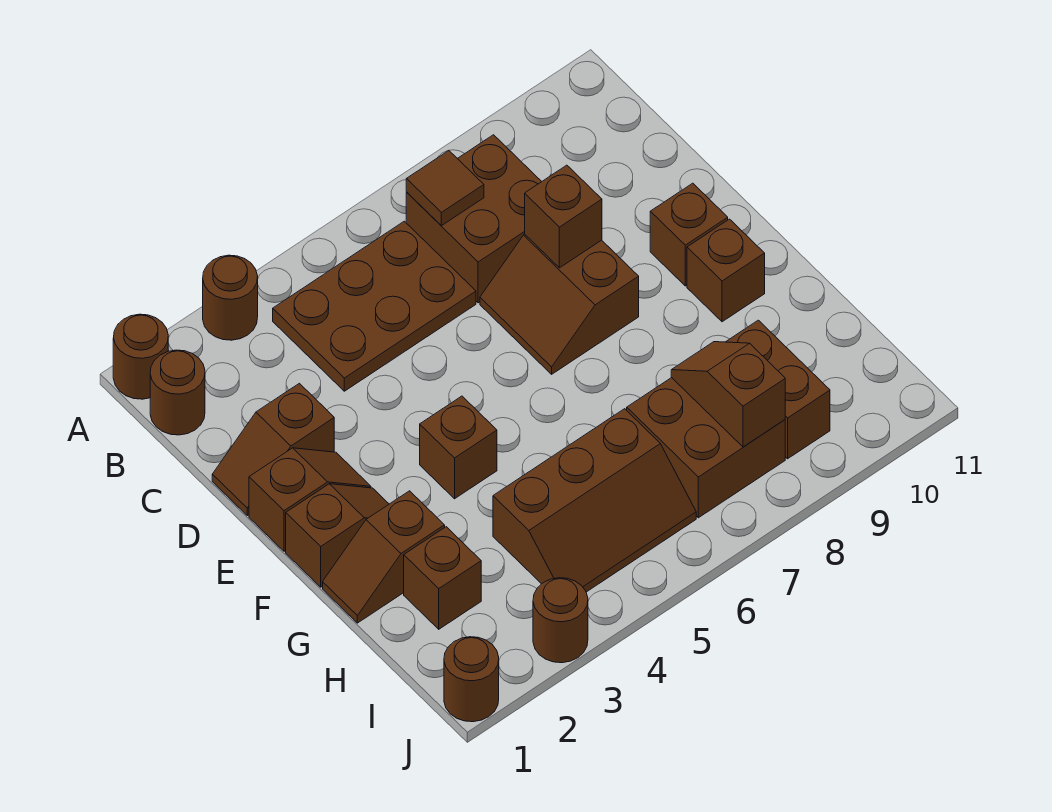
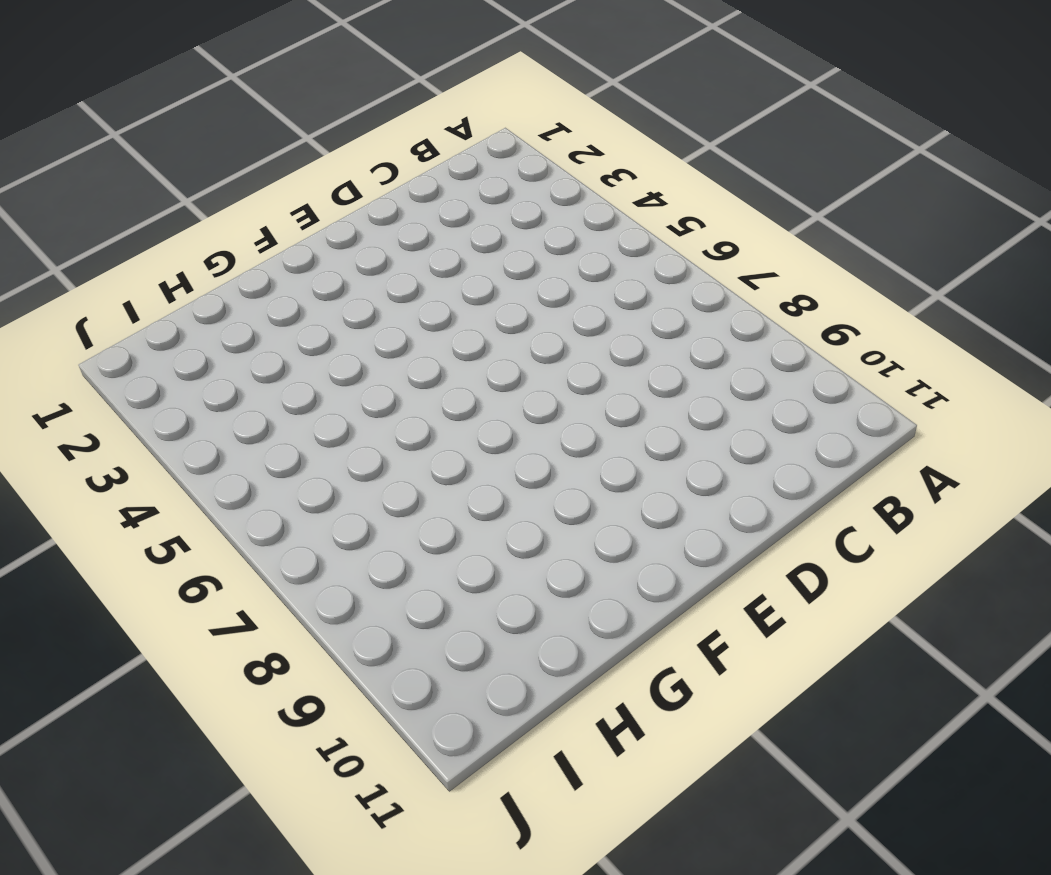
none -> brown 1x1 round brick [113,314,168,399]
none -> brown 1x1 round brick [203,255,258,340]
none -> brown 1x1 round brick [150,350,205,435]

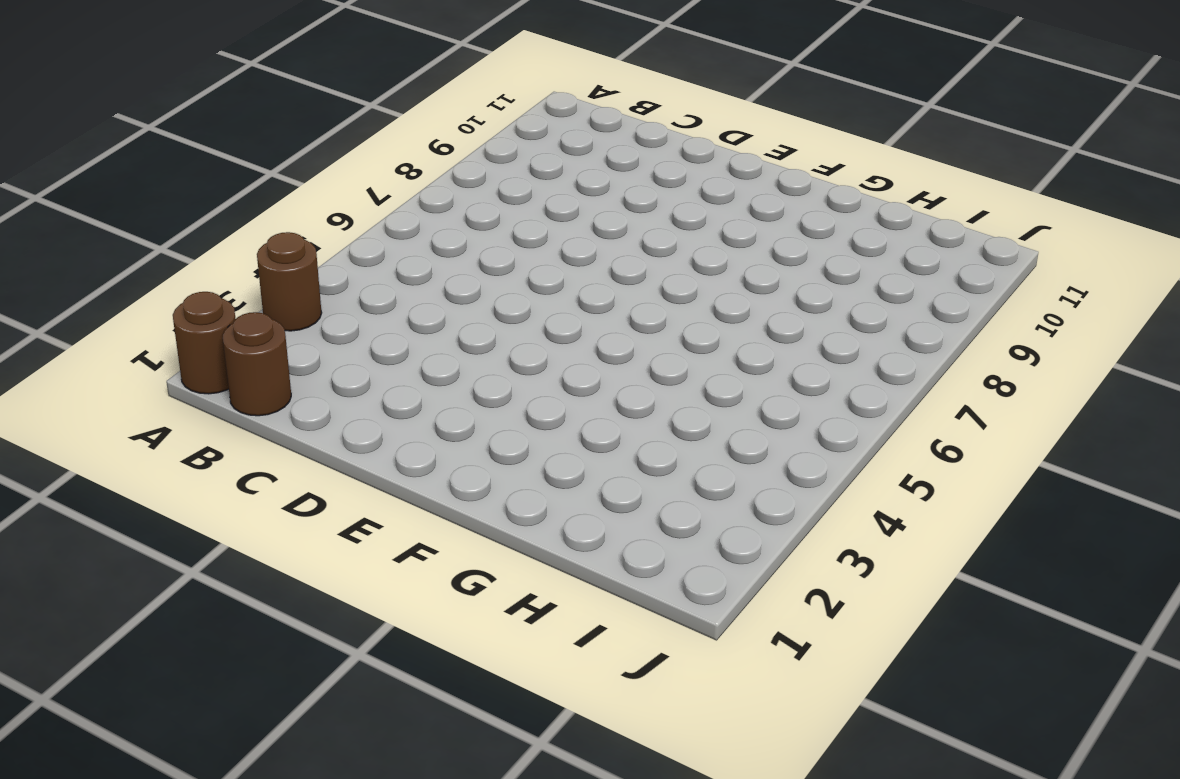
none -> brown 2x3 plate [273,221,476,391]
none -> brown 2x2 brick [406,135,542,303]
none -> brown 1x2 slope [212,383,334,515]

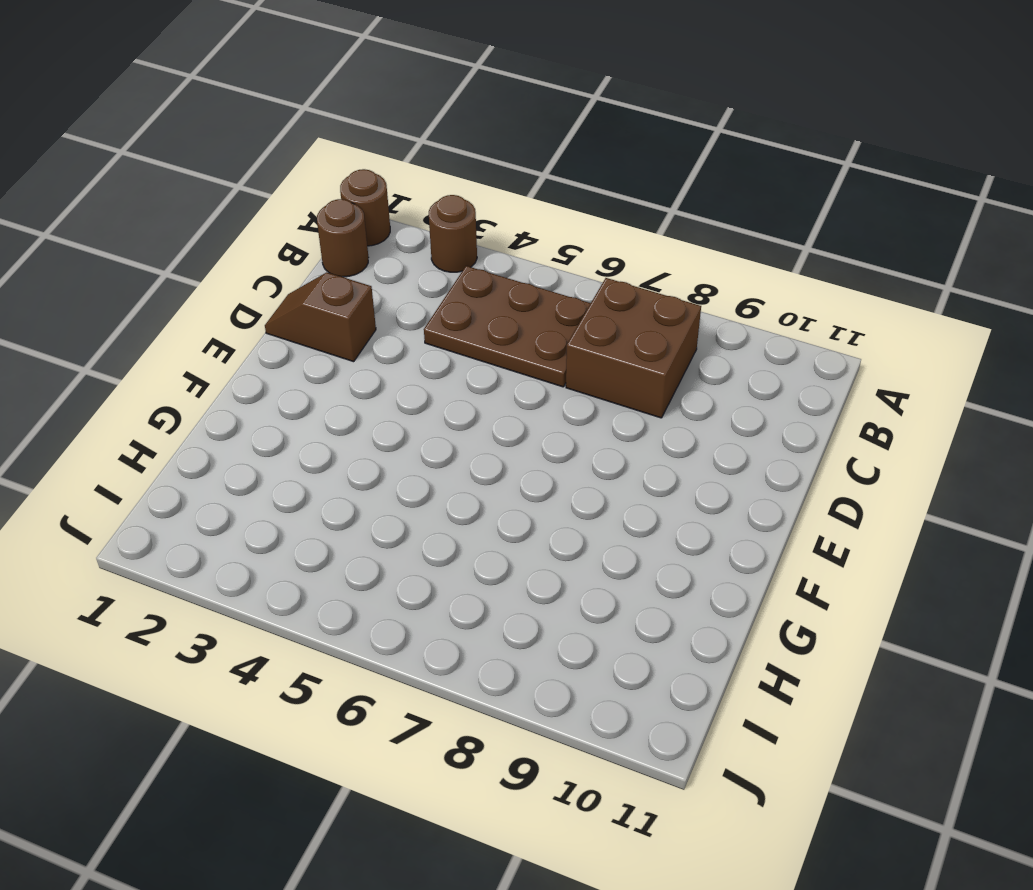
none -> brown 2x2 slope [480,234,639,374]
none -> brown 1x2 slope [249,448,371,551]
none -> brown 1x1 brick [650,183,728,286]

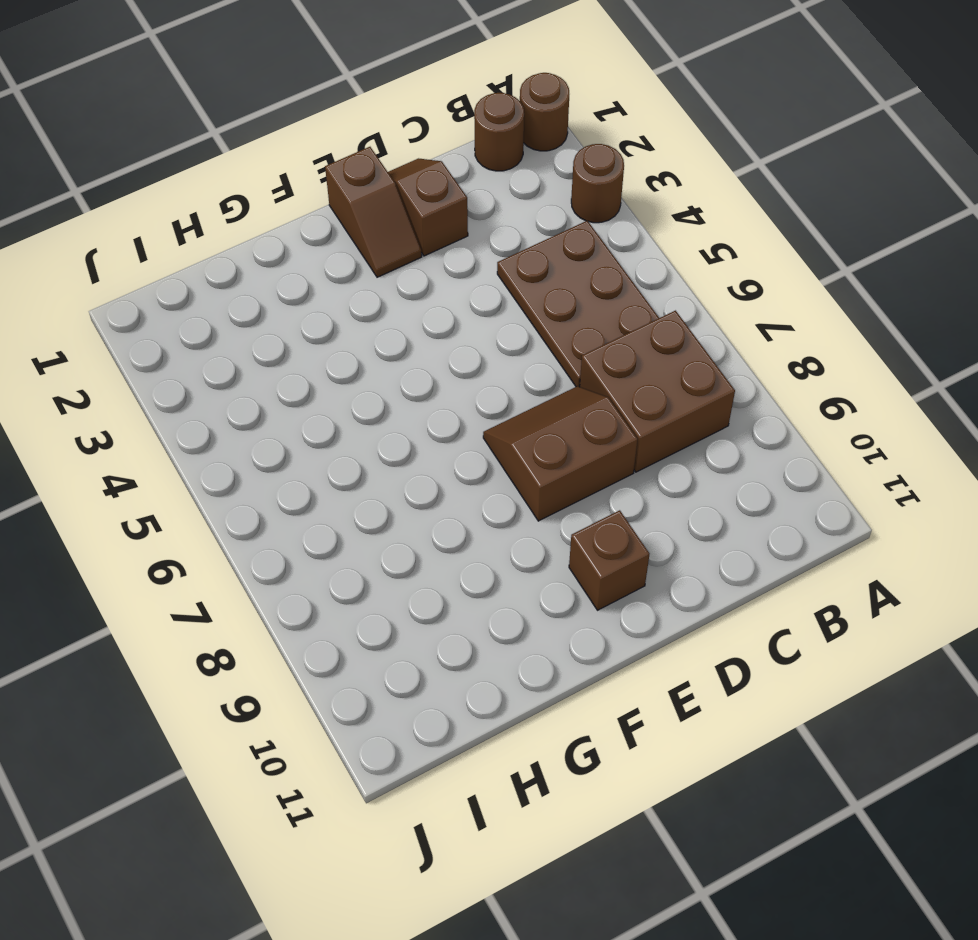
none -> brown 1x2 slope [286,484,389,587]
none -> brown 1x1 brick [420,396,497,499]
none -> brown 1x1 brick [687,219,765,322]

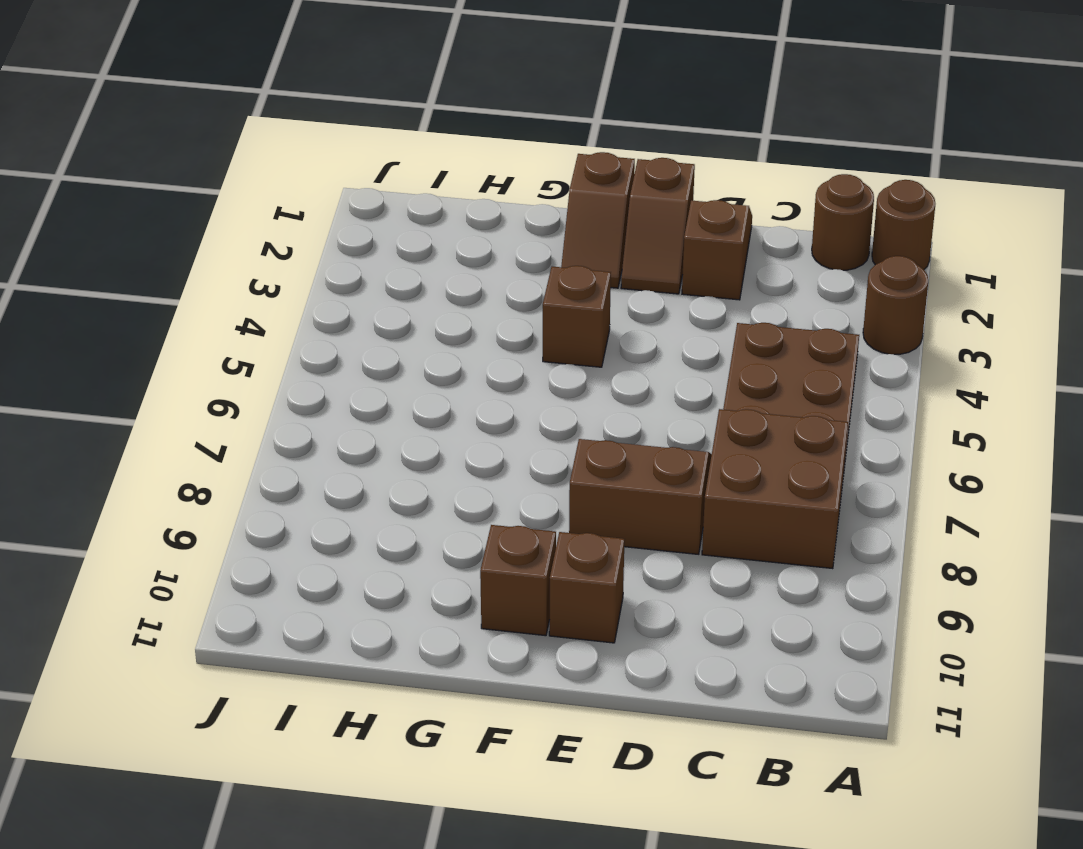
none -> brown 1x2 slope [323,491,445,623]
none -> brown 1x1 brick [404,527,481,629]
none -> brown 2x3 slope [493,409,696,592]

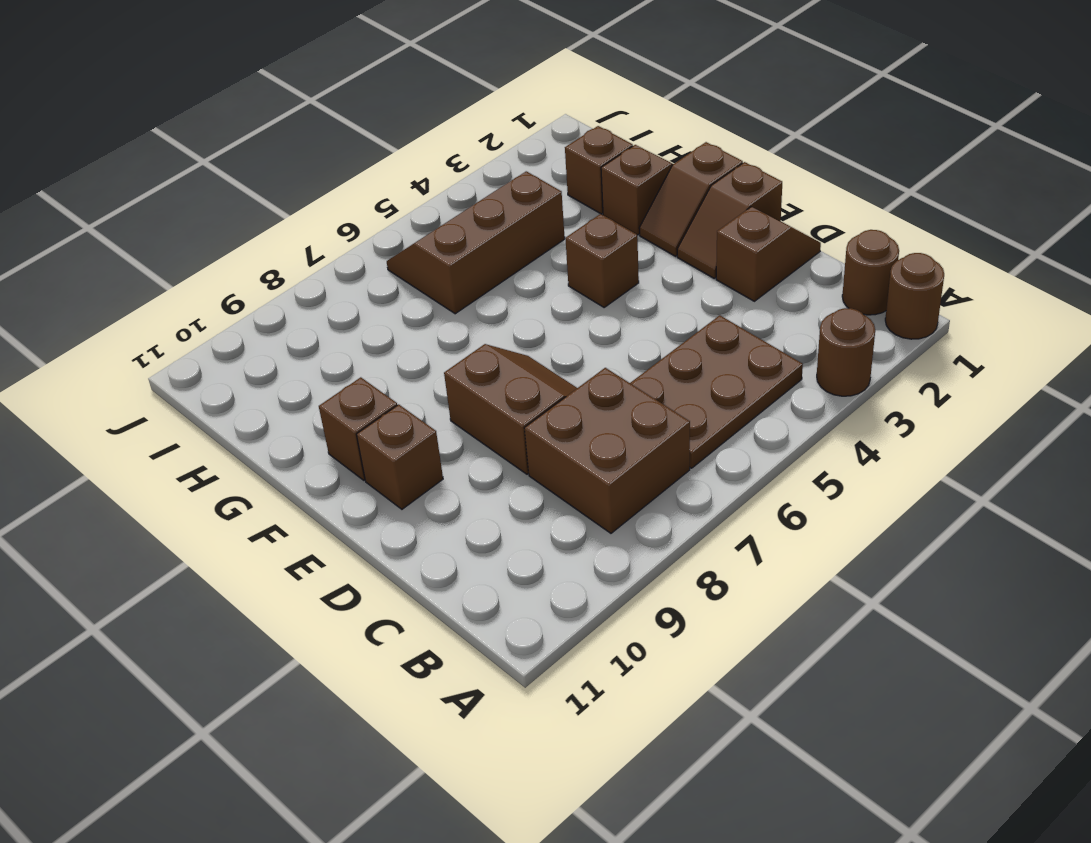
none -> brown 2x2 brick [627,378,785,518]
none -> brown 1x2 brick [726,320,830,459]
none -> brown 1x1 round brick [444,637,499,722]

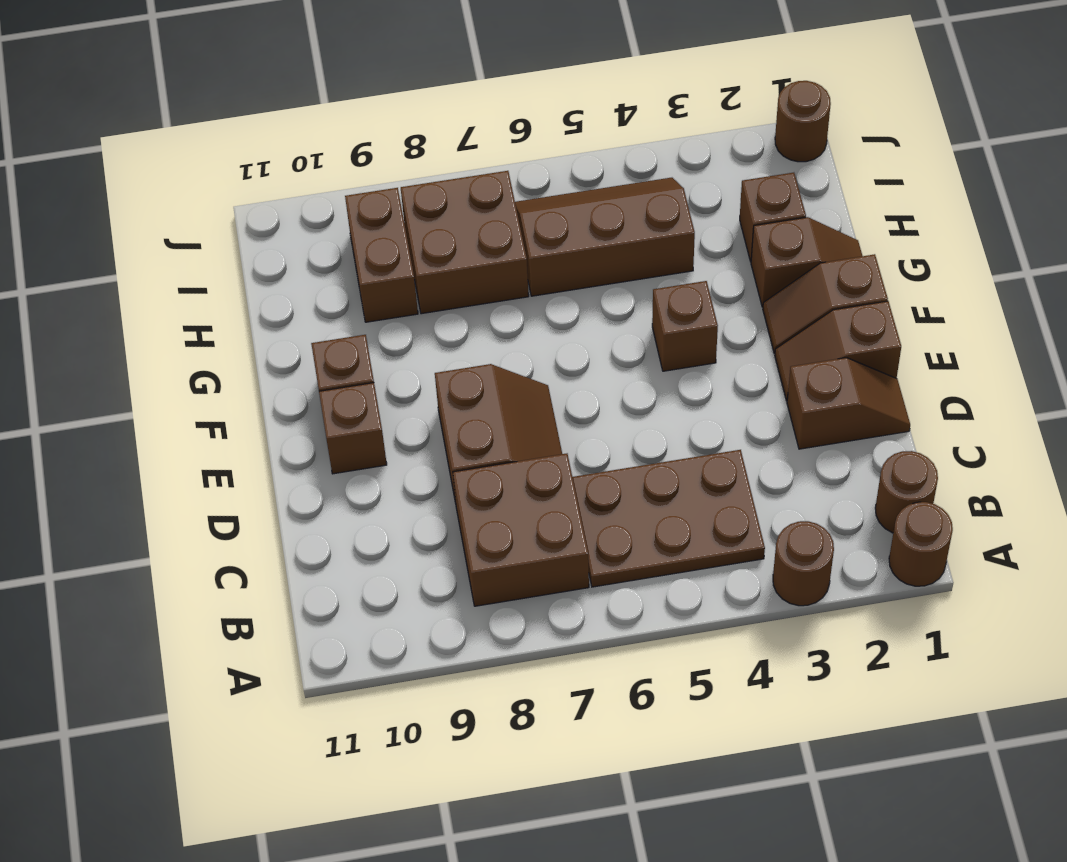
none -> brown 1x1 round brick [533,578,588,663]
none -> brown 1x1 tile [406,151,484,226]
none -> brown 1x1 brick [525,165,602,268]

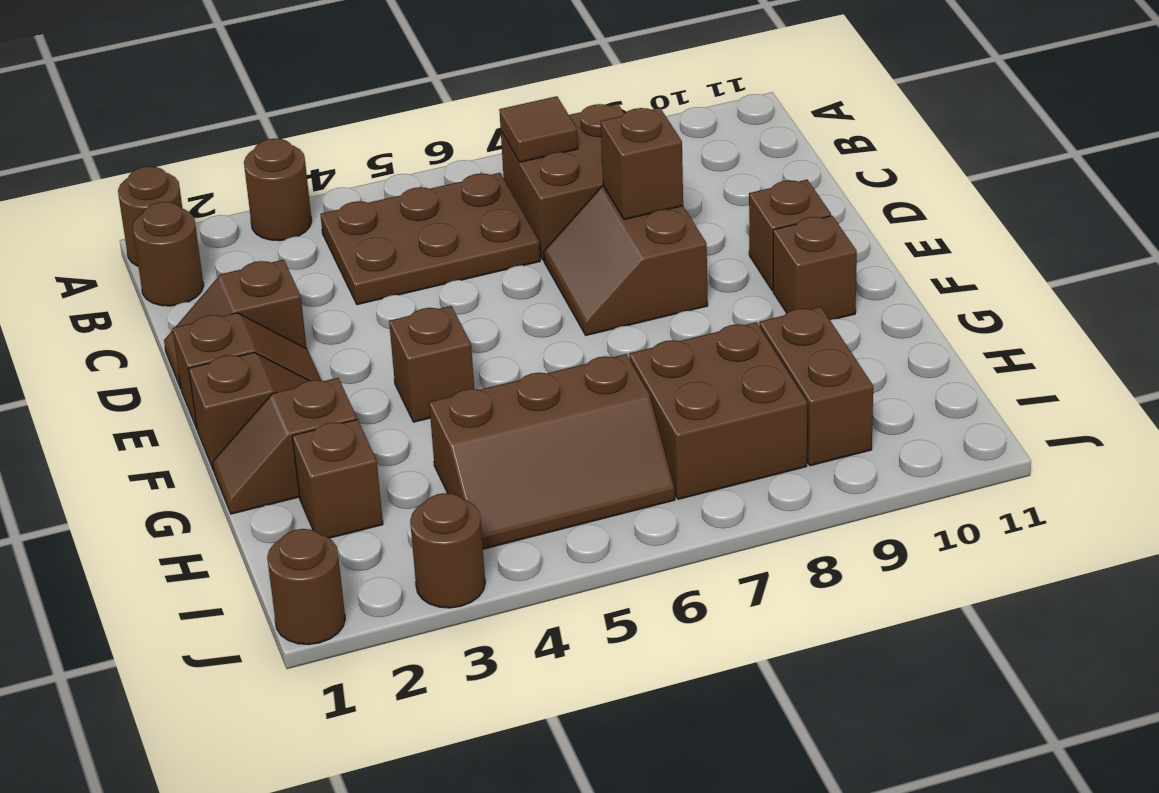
none -> brown 1x2 slope [671,342,785,447]

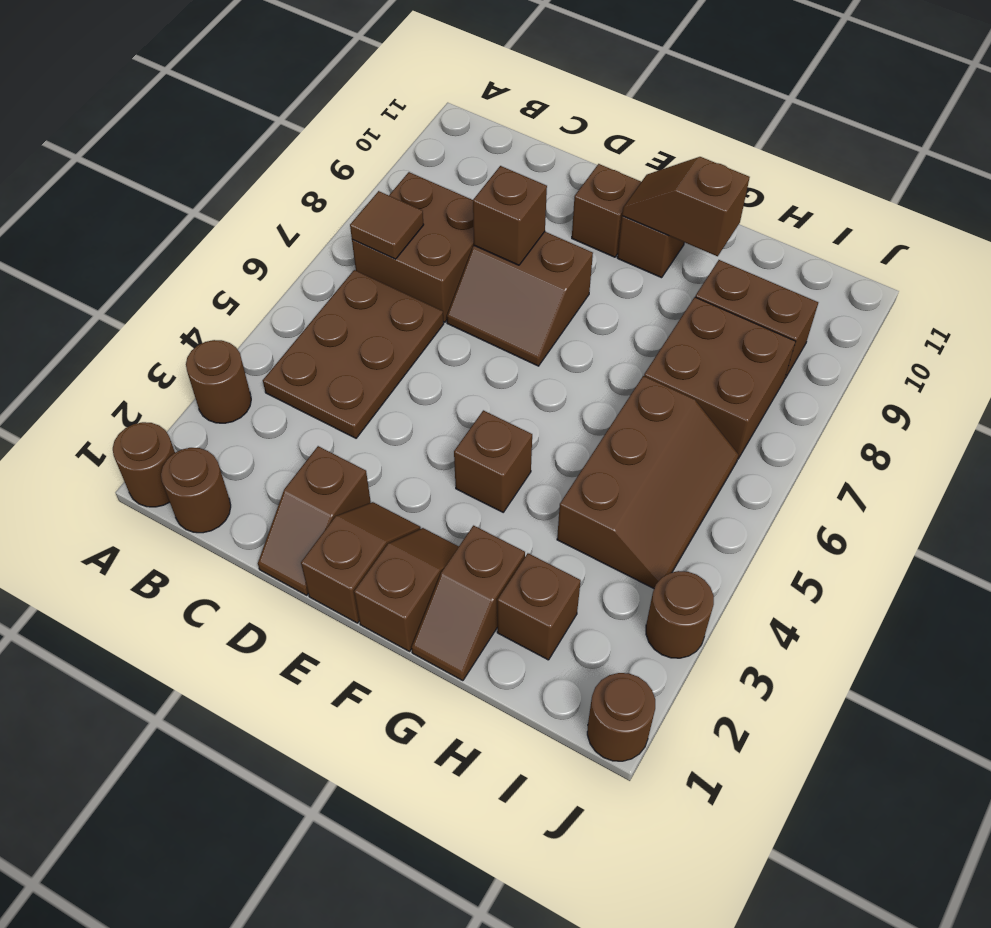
brown 1x2 slope [622,157,750,256] -> brown 1x2 slope moved to [671,342,785,447]

